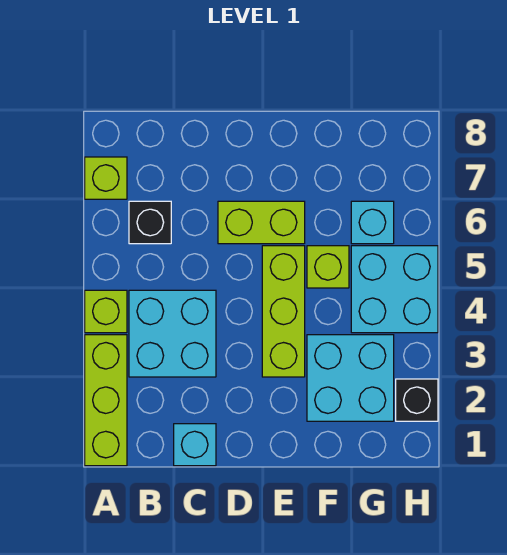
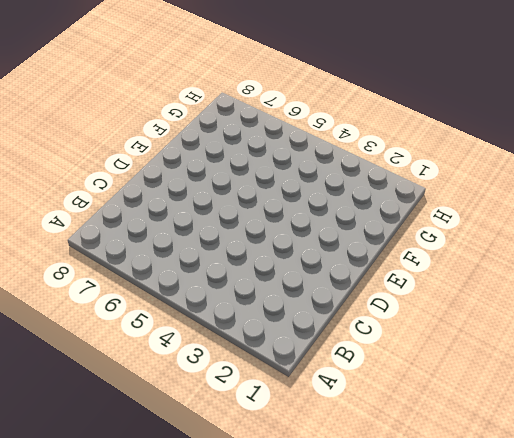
none -> lime 1x3 brick [85,335,127,466]
none -> lime 1x1 brick [85,290,127,333]
none -> lime 1x1 brick [85,157,127,199]

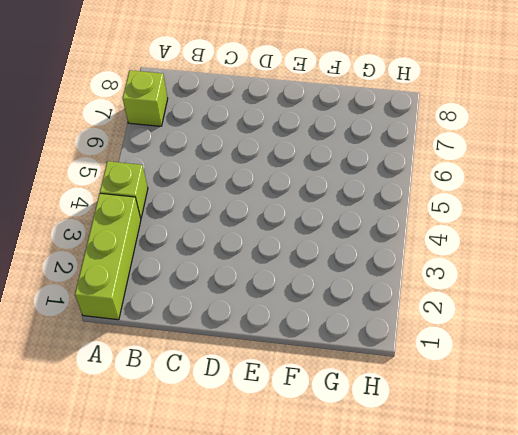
none -> cyan 2x2 brick [129,290,216,377]
none -> black 1x1 brick [129,201,171,244]
none -> cyan 1x1 brick [174,424,216,466]

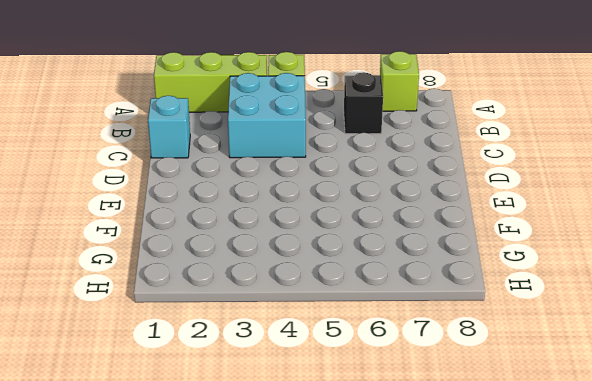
none -> lime 1x2 brick [218,201,305,244]
none -> lime 1x3 brick [262,246,305,377]
none -> cyan 2x2 brick [307,335,394,421]

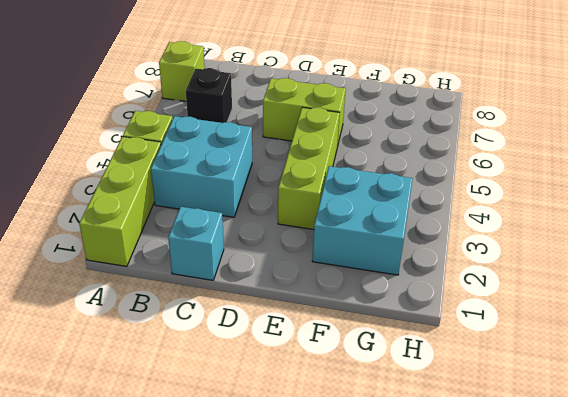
none -> lime 1x1 brick [307,246,349,288]
none -> cyan 2x2 brick [351,246,438,333]
none -> cyan 1x1 brick [351,201,394,244]

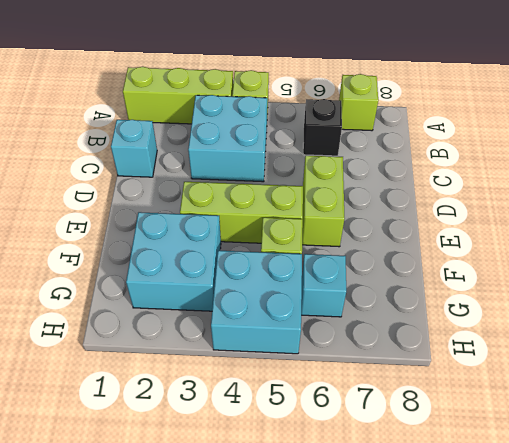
none -> black 1x1 brick [396,379,438,421]

